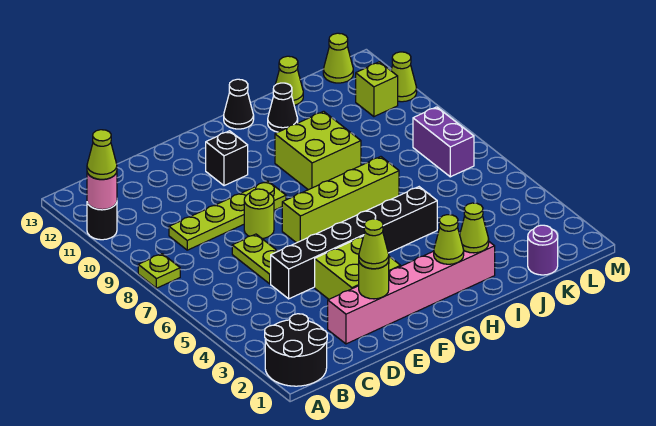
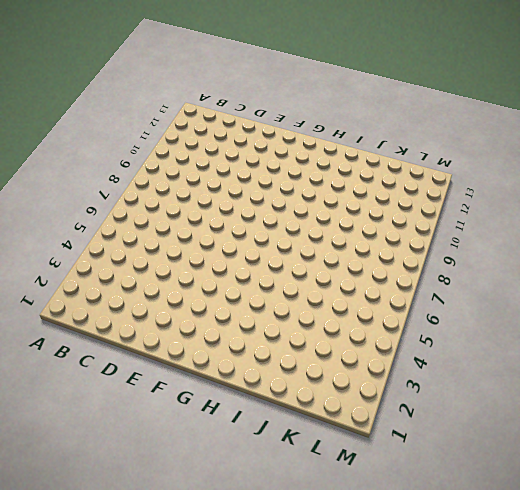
none -> black 2x2 round brick [265,314,327,386]
none -> lime 1x1 plate [138,254,180,288]
none -> black 1x1 round brick [87,202,117,240]

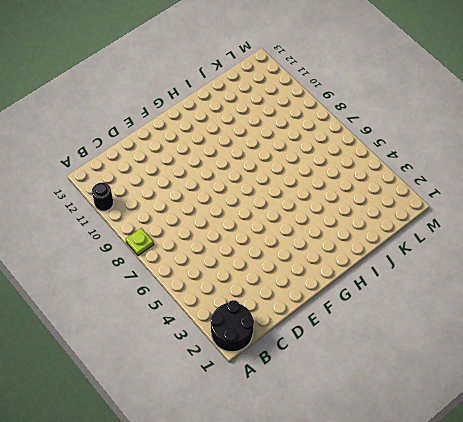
none -> lime 1x4 plate [169,181,286,250]
none -> pink 1x6 brick [328,242,495,344]
none -> black 1x6 brick [271,187,437,299]

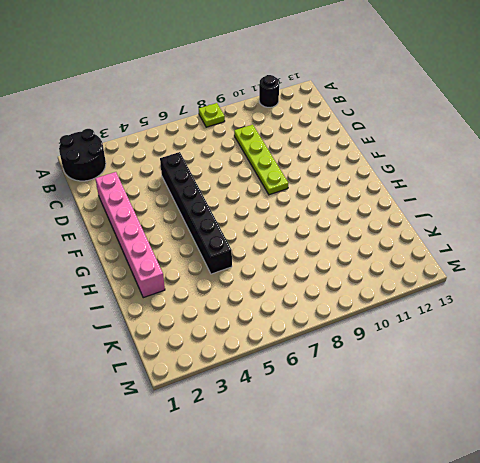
none -> lime 1x2 plate [232,234,278,284]
none -> lime 2x2 brick [315,236,401,299]
none -> lime 1x1 round brick [244,189,274,238]

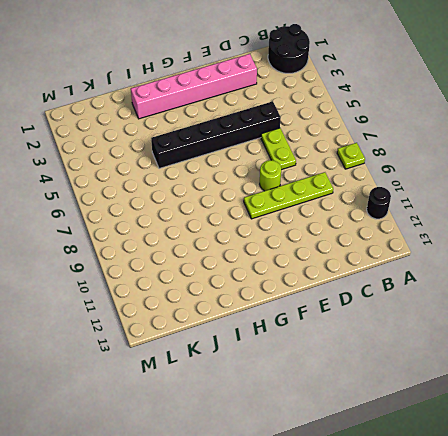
none -> lime 2x2 brick [315,236,401,299]
none -> lime 1x4 brick [282,157,399,243]
none -> black 1x1 brick [206,131,248,186]

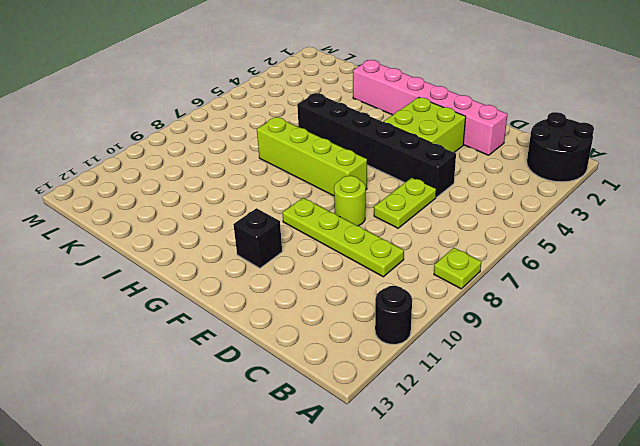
none -> lime 2x2 brick [275,111,361,190]
none -> black 1x1 cone [224,79,254,129]
none -> black 1x1 cone [268,83,298,132]

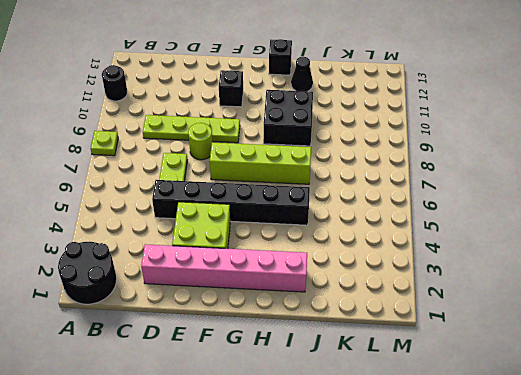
black 2x2 brick [263,90,313,146] -> lime 2x2 brick [275,111,361,190]
black 1x1 brick [269,39,292,75] -> black 1x1 cone [224,79,254,129]
none -> lime 1x1 cone [275,56,303,105]
none -> purple 1x1 round brick [528,225,558,275]
none -> purple 1x2 brick [413,107,474,177]

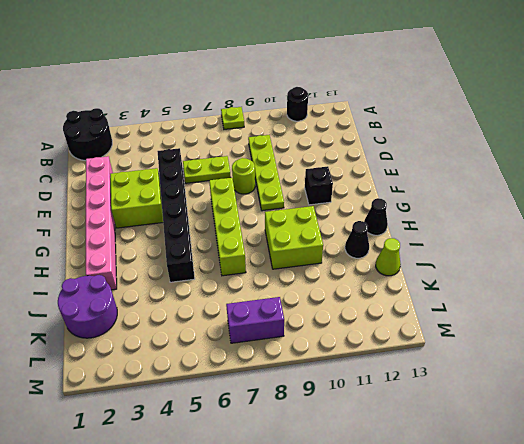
purple 2x2 round brick [58,275,117,338] -> purple 1x1 round brick [528,225,558,275]
none -> lime 1x1 brick [356,62,398,117]
none -> lime 1x1 cone [323,33,353,83]
none -> lime 1x1 cone [391,52,417,102]

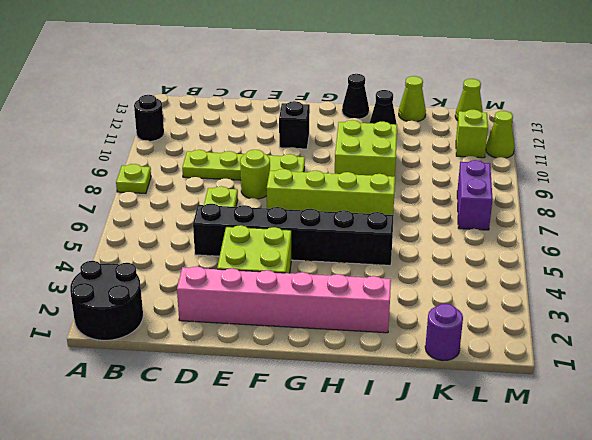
none -> pink 1x1 round brick [87,172,117,210]
none -> lime 1x1 round brick [359,261,389,299]
none -> lime 1x1 cone [434,215,464,264]

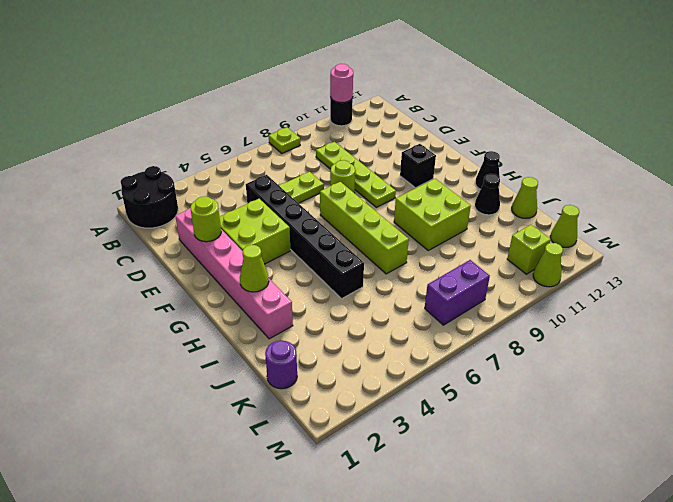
none -> lime 1x1 cone [460,203,489,253]
none -> lime 1x1 cone [87,130,117,179]
none -> lime 1x1 cone [359,219,389,269]

